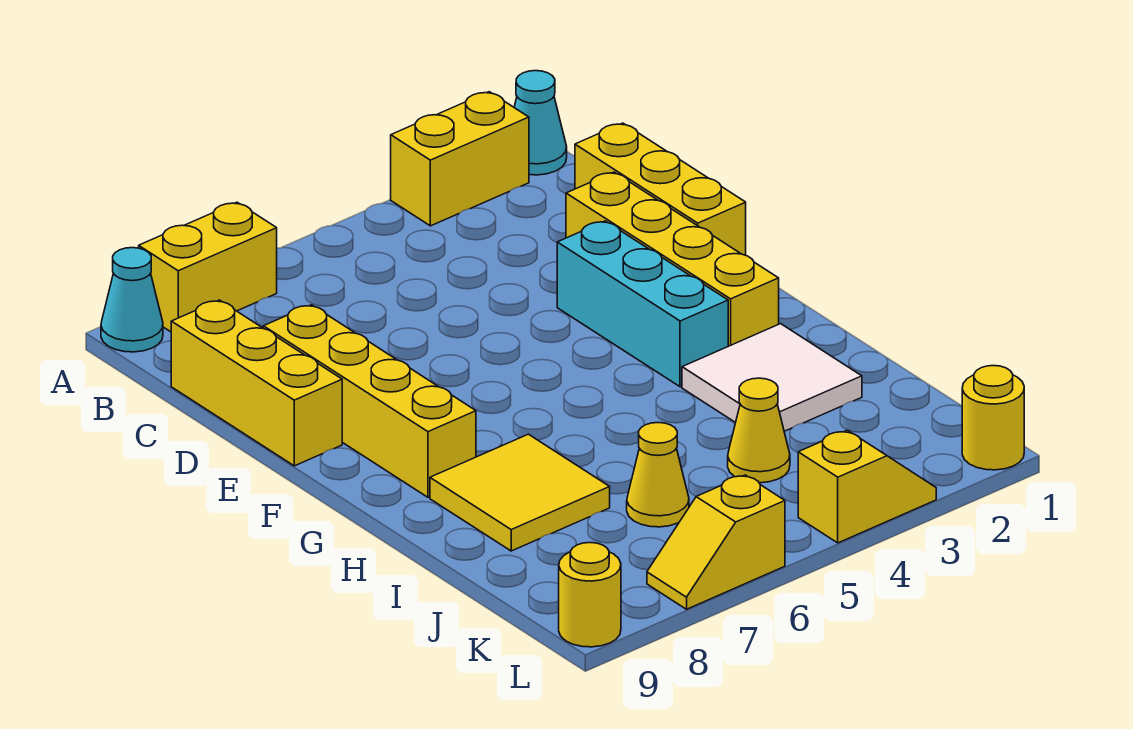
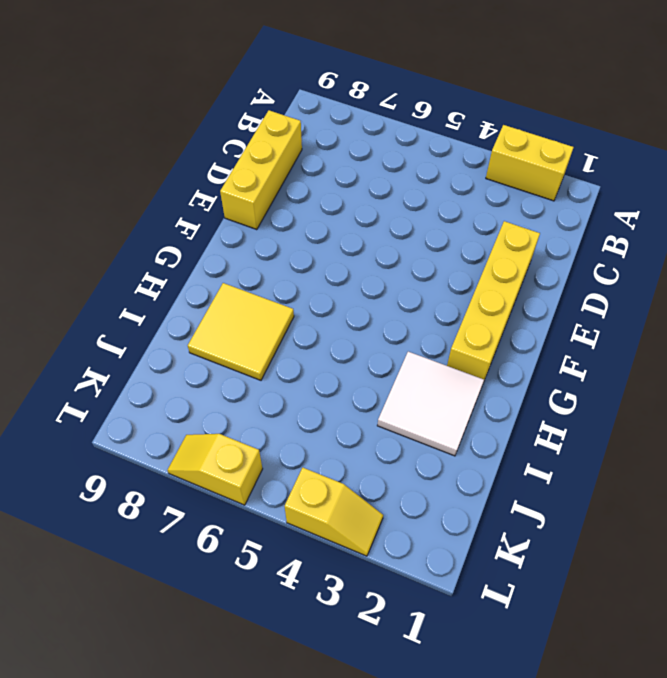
none -> cyan 1x1 cone [514,71,567,175]
none -> yellow 1x2 brick [139,202,277,332]
none -> cyan 1x1 cone [101,248,163,352]

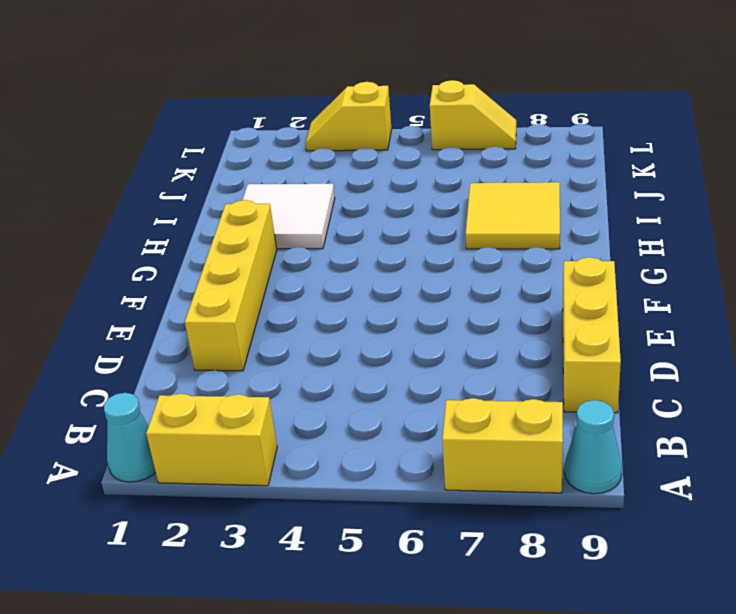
none -> yellow 1x3 brick [575,123,746,255]
none -> yellow 1x4 brick [263,305,476,497]
none -> cyan 1x3 brick [557,221,728,387]

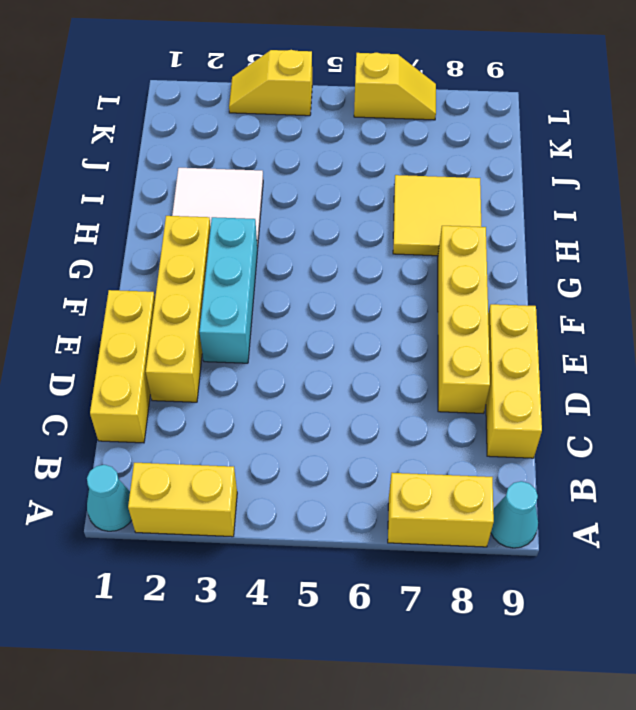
none -> yellow 1x1 cone [728,378,790,483]
none -> yellow 1x1 cone [627,423,689,527]
none -> yellow 1x1 round brick [962,366,1024,470]

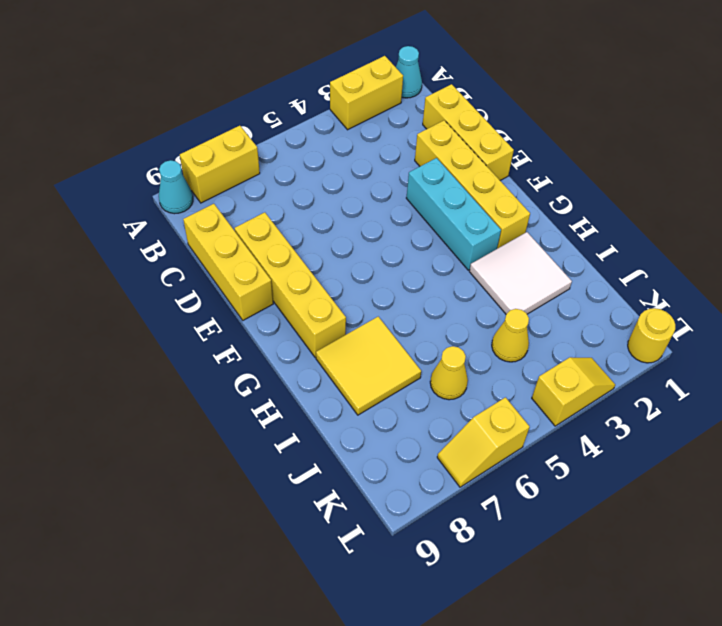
none -> yellow 1x1 round brick [559,543,621,647]

